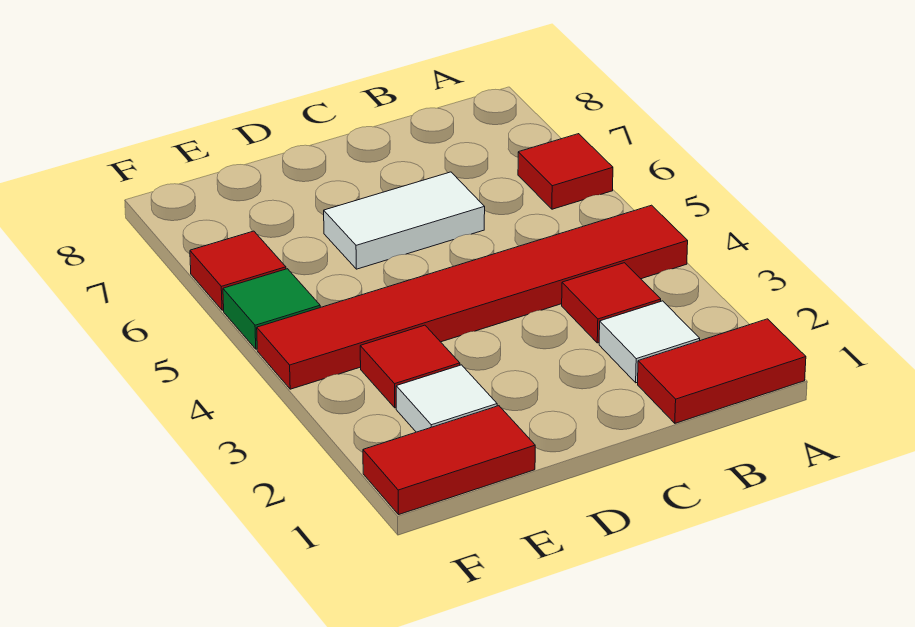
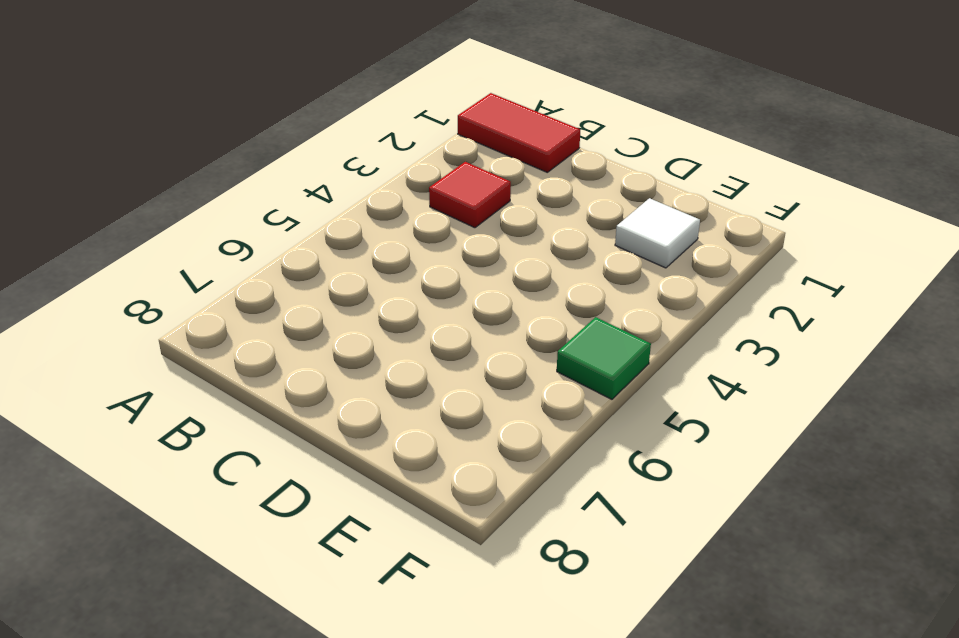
none -> red 1x6 tile [257,205,688,389]
none -> red 1x1 tile [518,134,613,209]

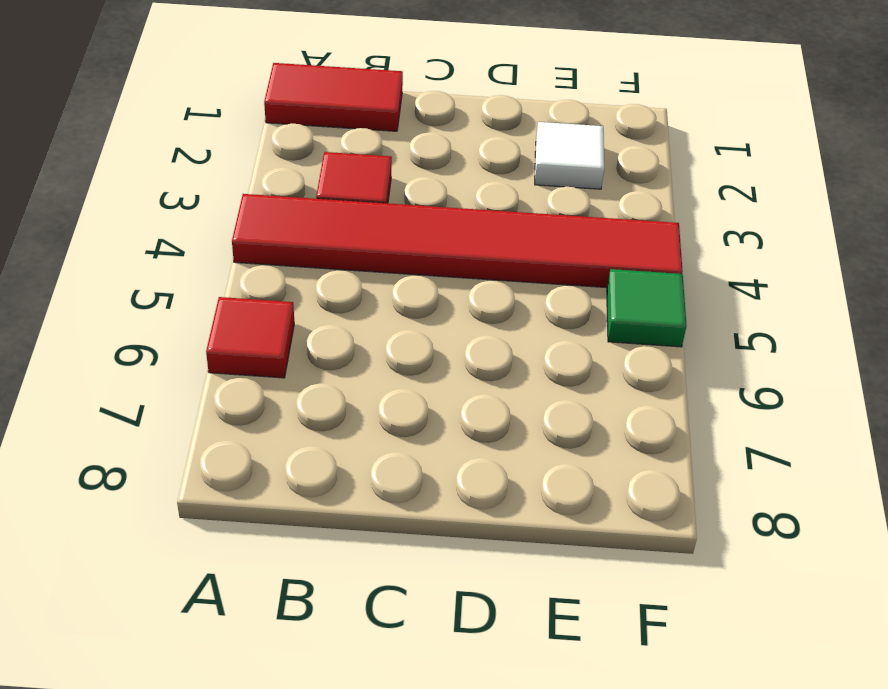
none -> white 1x1 tile [599,301,700,383]
none -> white 1x2 tile [324,172,485,269]

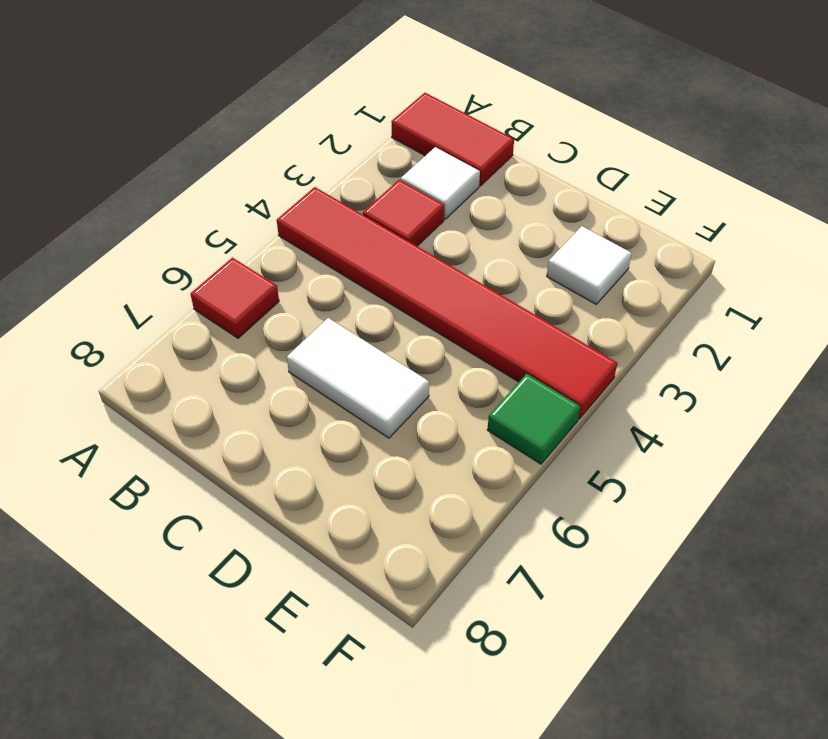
none -> red 1x2 tile [363,406,535,515]
none -> red 1x1 tile [360,325,460,408]

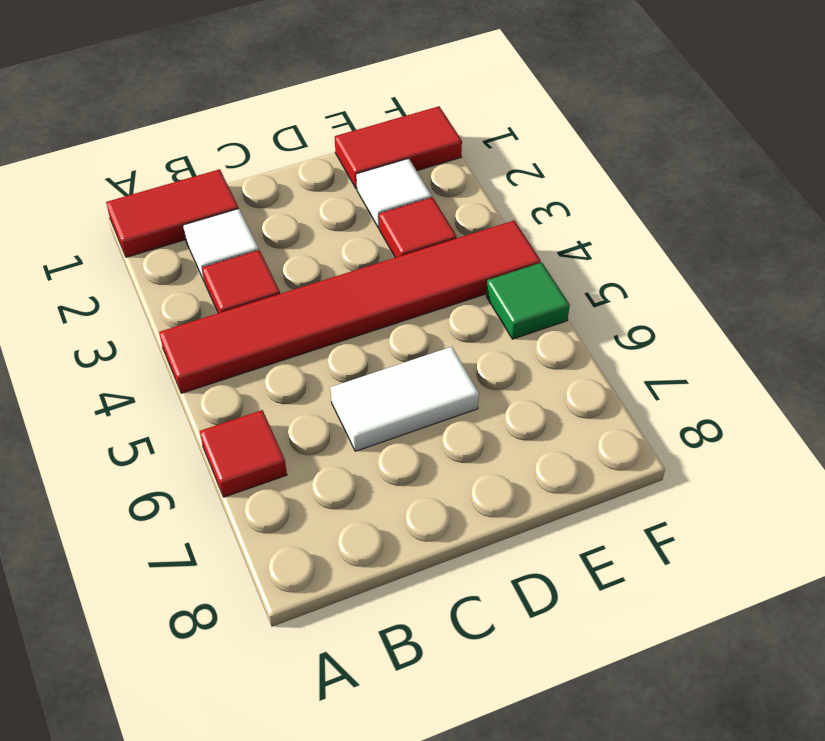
none -> red 1x1 tile [190,231,286,310]

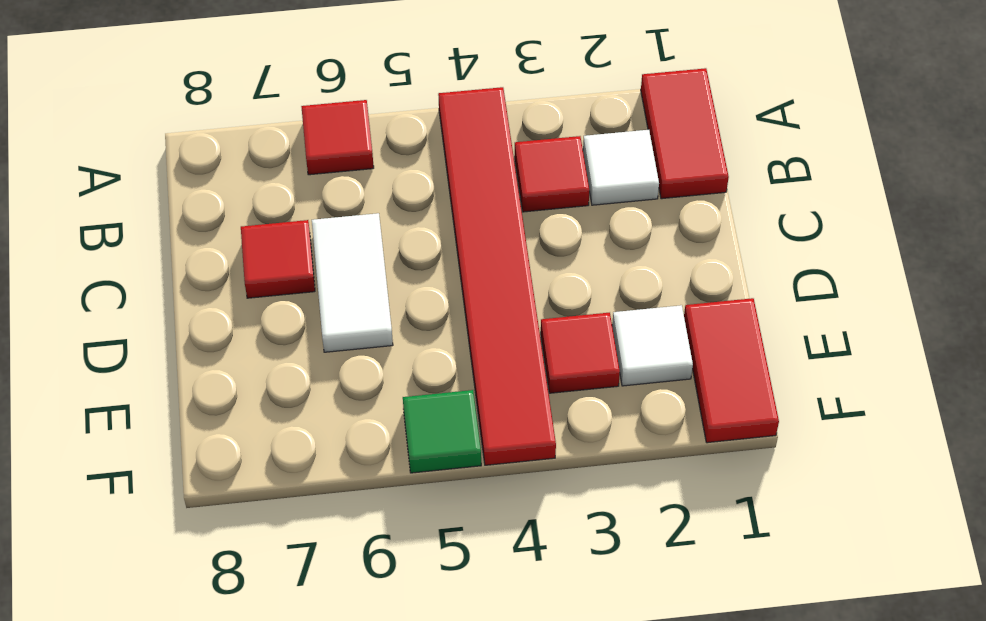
red 1x1 tile [241,220,315,298] -> red 1x1 tile moved to [190,231,286,310]

